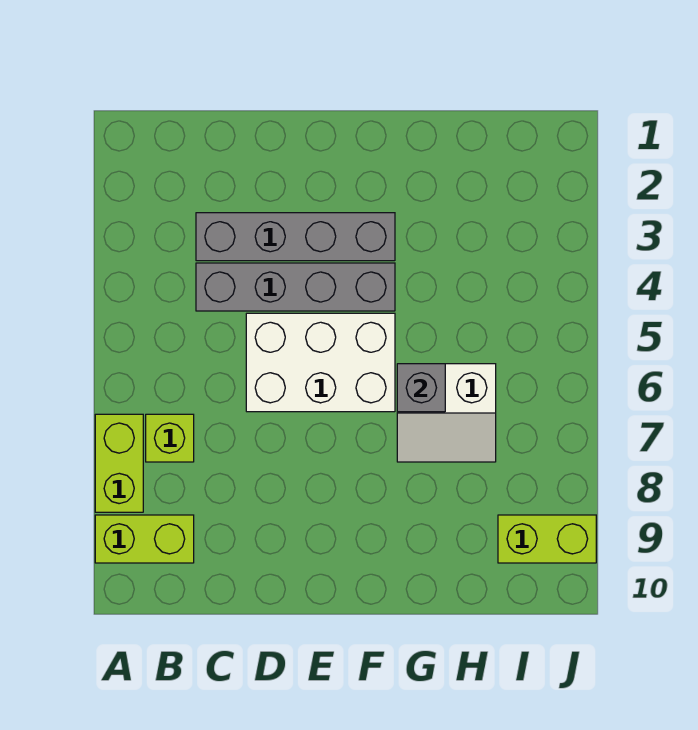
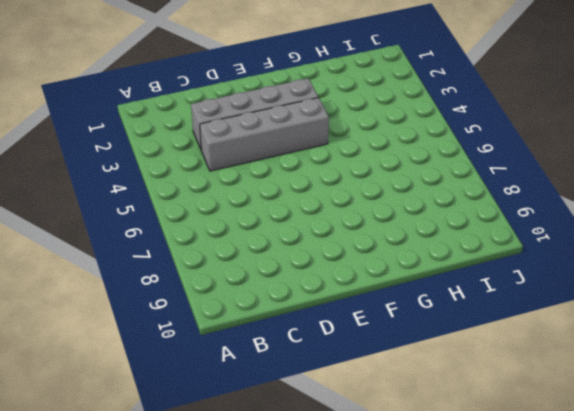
none -> lime 1x2 brick [95,414,143,512]
none -> lime 1x2 brick [95,515,194,563]

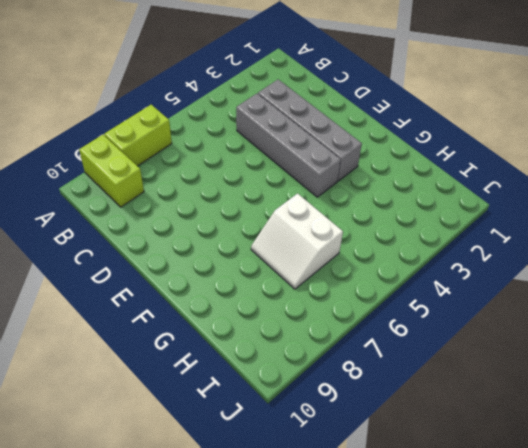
none -> lime 1x1 brick [146,414,194,462]
none -> white 2x3 brick [246,313,395,412]

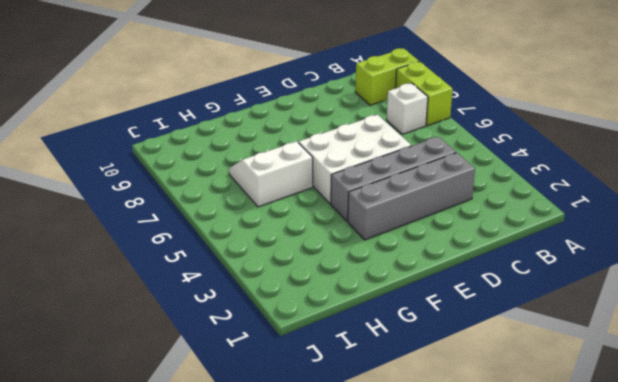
white 1x1 brick [387,83,428,134] -> lime 1x1 brick [146,414,194,462]
none -> lime 1x2 brick [498,515,596,563]
none -> grey 1x1 brick [397,364,445,412]

